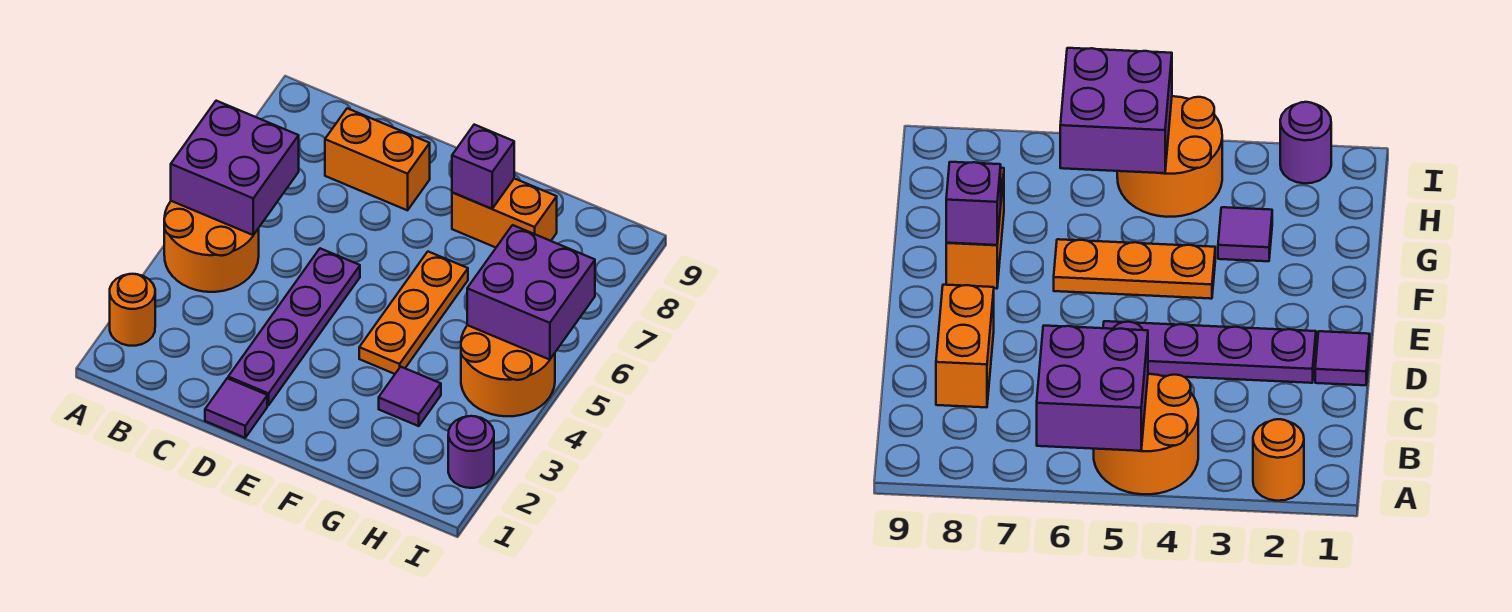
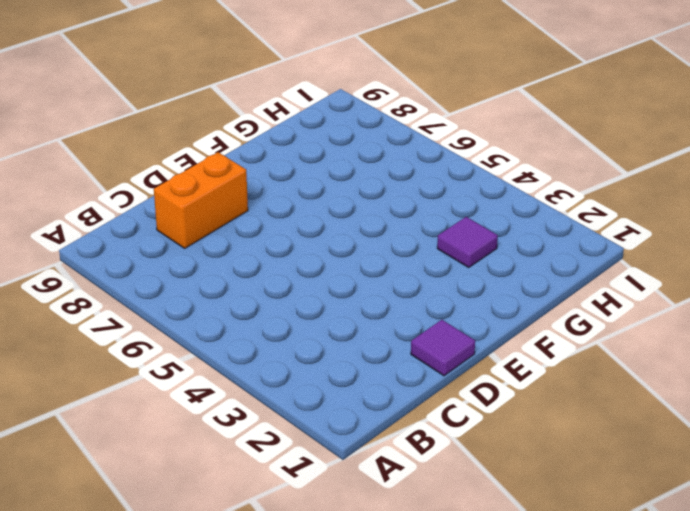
none -> orange 1x1 round brick [110,274,155,346]
none -> orange 2x2 round brick [164,201,259,292]
none -> purple 1x4 plate [228,248,360,405]

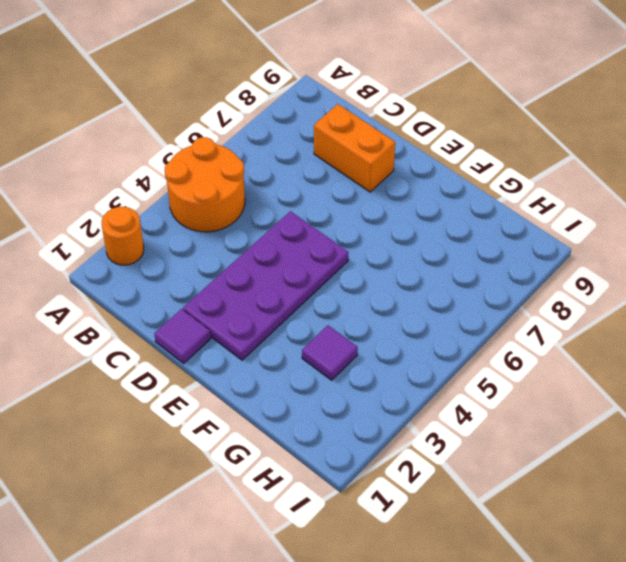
purple 2x4 plate [183,211,349,360] -> purple 1x4 plate [228,248,360,405]
none -> orange 1x3 plate [359,252,468,374]
none -> orange 1x2 brick [452,178,557,247]
none -> orange 2x2 round brick [461,325,555,416]

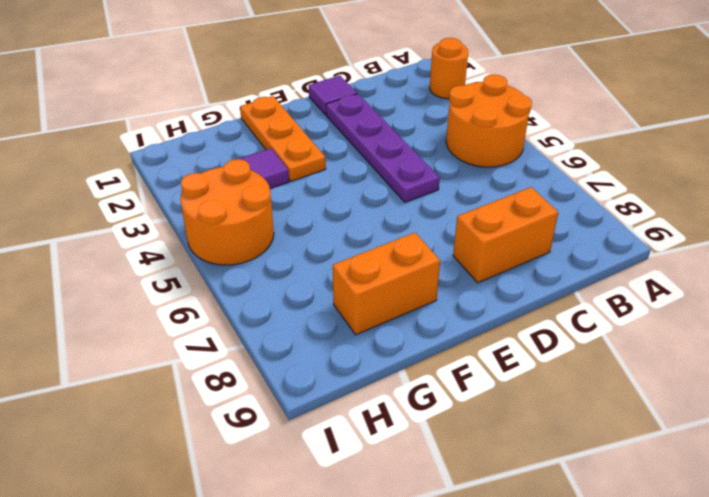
orange 1x3 plate [240,96,326,181] -> orange 1x3 plate moved to [359,252,468,374]
none -> purple 1x1 round brick [448,416,494,488]
none -> purple 2x2 brick [171,101,299,235]
none -> purple 1x1 brick [452,125,514,209]

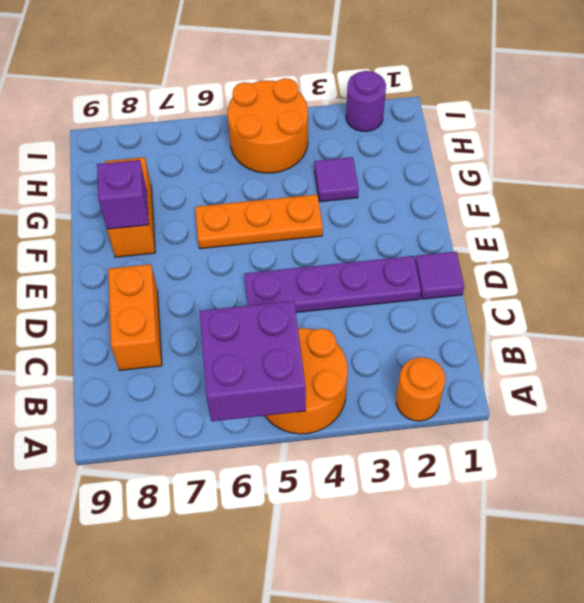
none -> purple 2x2 brick [467,225,595,360]

